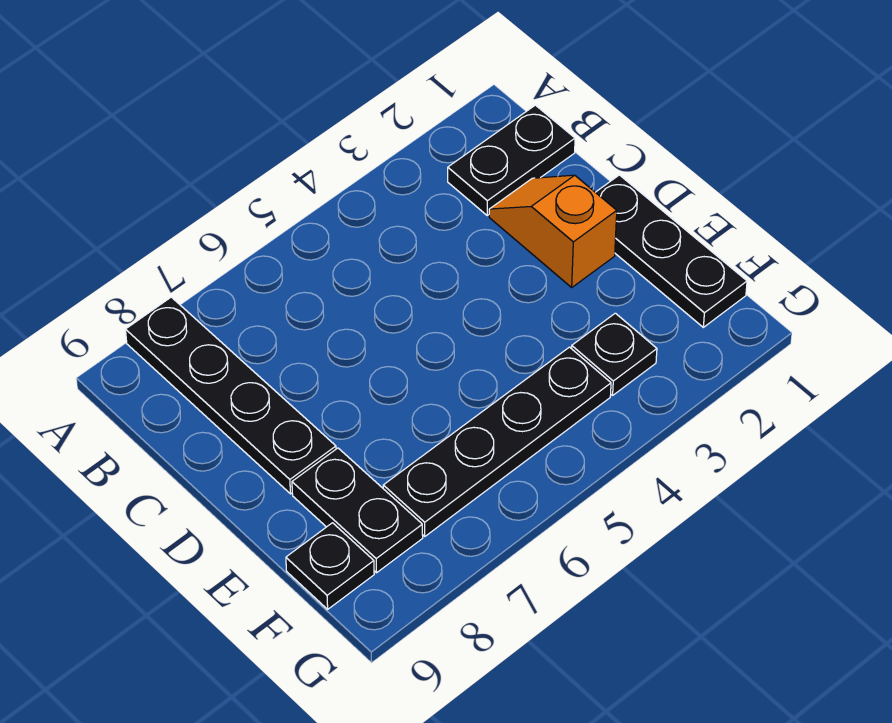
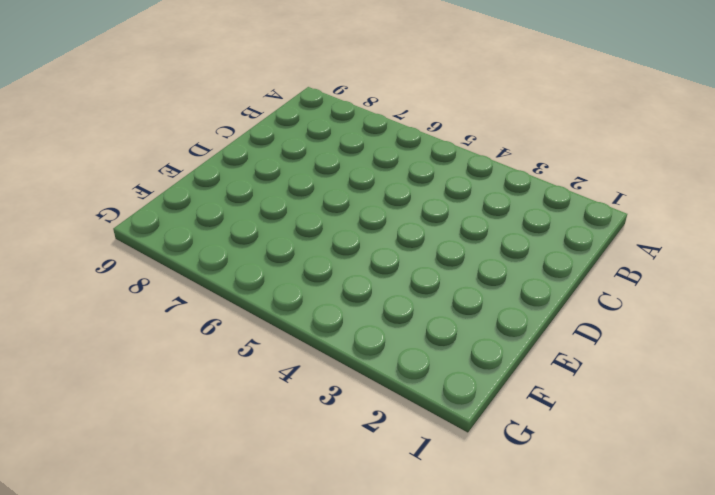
none -> black 1x4 plate [126,297,336,494]
none -> black 1x2 plate [448,105,575,215]

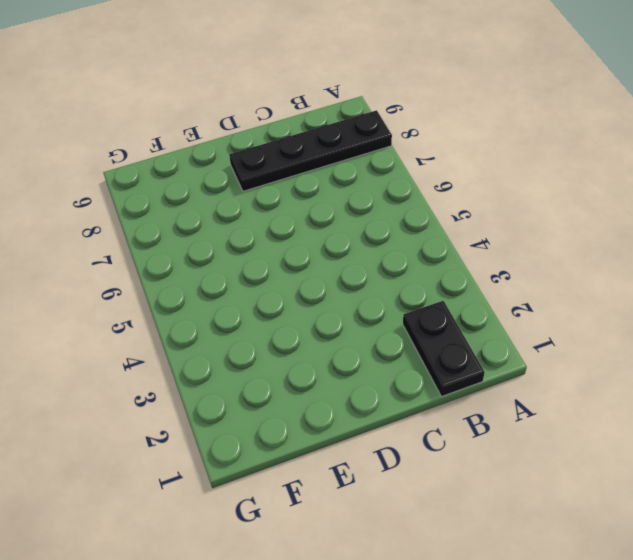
none -> orange 1x2 slope [489,175,617,287]
none -> black 1x3 plate [596,175,747,327]

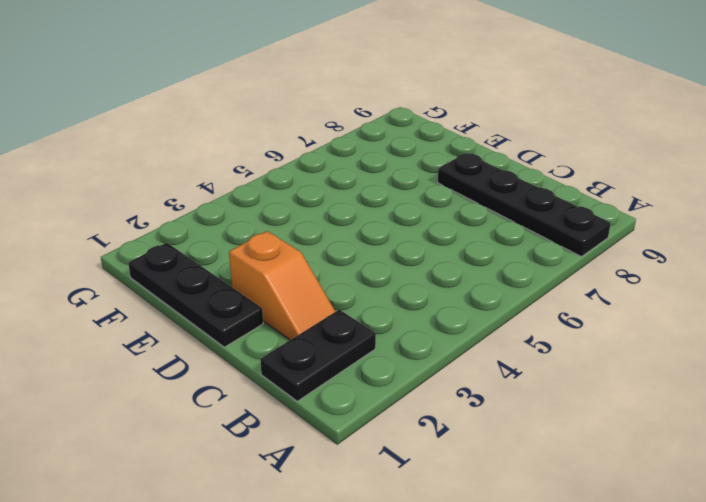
none -> black 1x2 plate [292,448,423,573]
none -> black 1x1 plate [572,313,657,395]

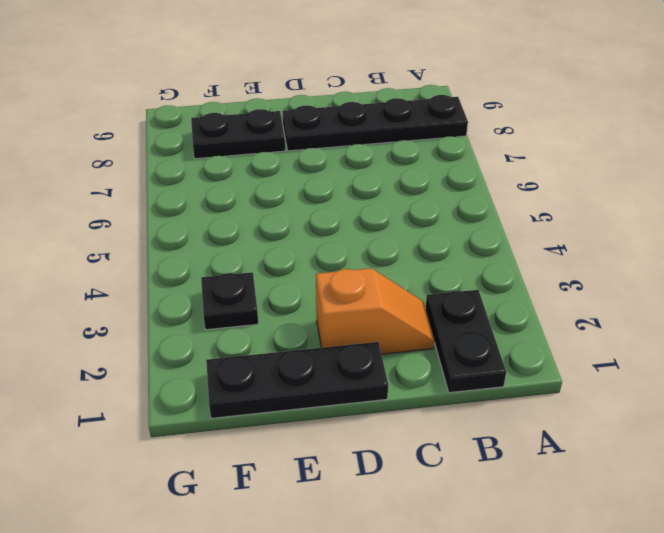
none -> black 1x4 plate [383,347,611,536]
none -> black 1x1 plate [286,523,374,609]

